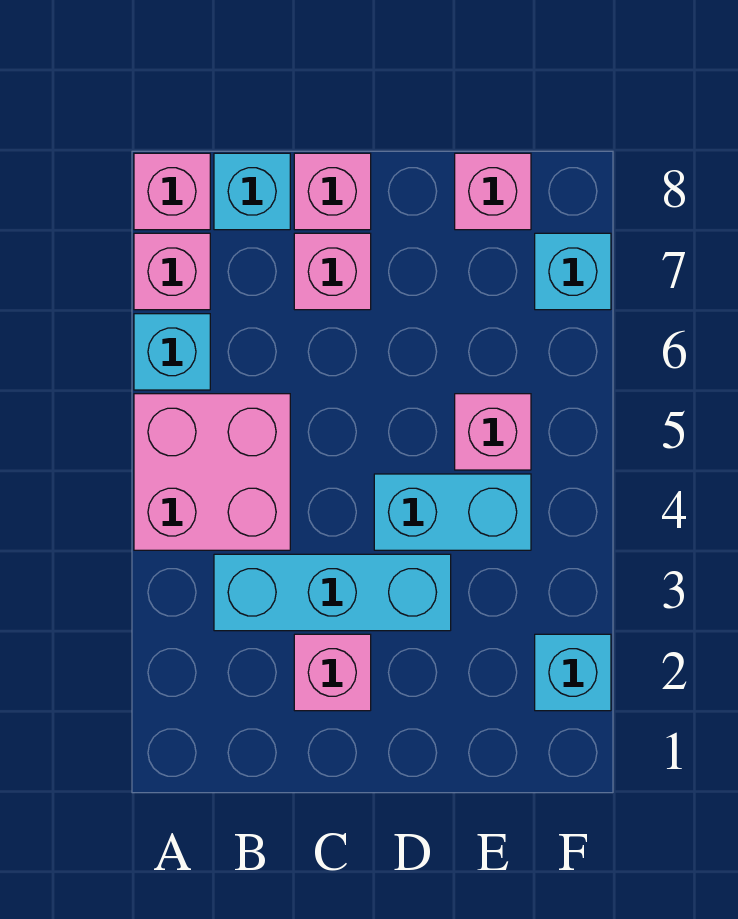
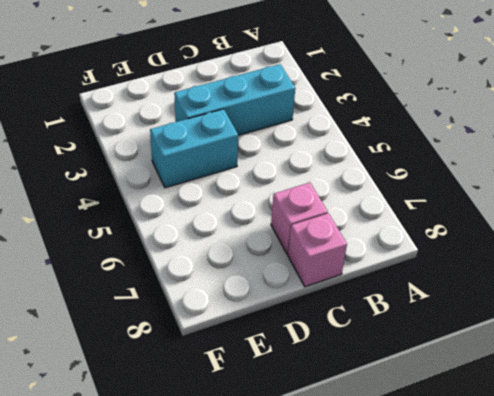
none -> pink 2x2 brick [134,394,290,550]
none -> cyan 1x1 brick [134,314,210,390]
none -> pink 1x1 brick [134,233,210,310]

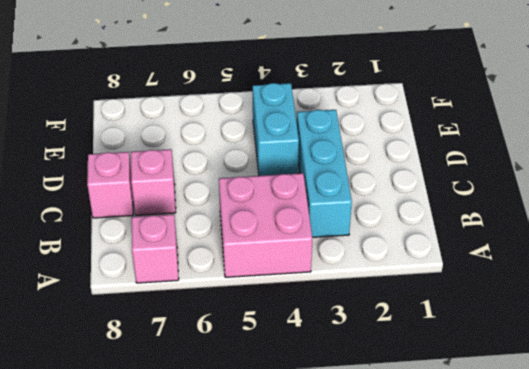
none -> cyan 1x1 brick [134,314,210,390]
none -> pink 1x1 brick [134,153,210,230]
none -> cyan 1x1 brick [214,153,290,230]

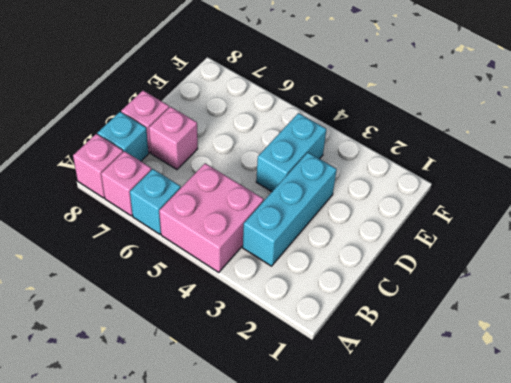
none -> pink 1x1 brick [294,634,371,711]
none -> pink 1x1 brick [455,394,531,470]
none -> pink 1x1 brick [455,153,531,230]

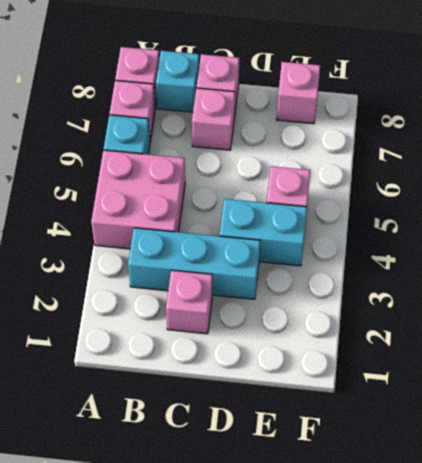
none -> cyan 1x1 brick [535,634,611,711]
none -> cyan 1x1 brick [535,233,611,310]

